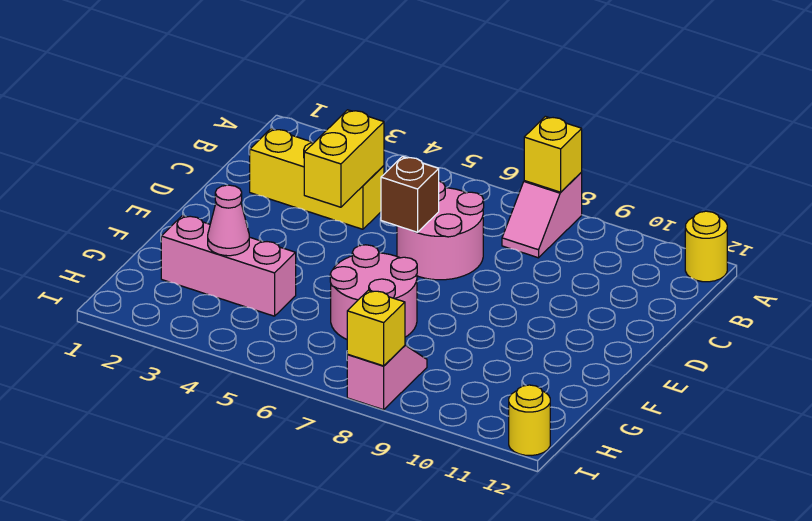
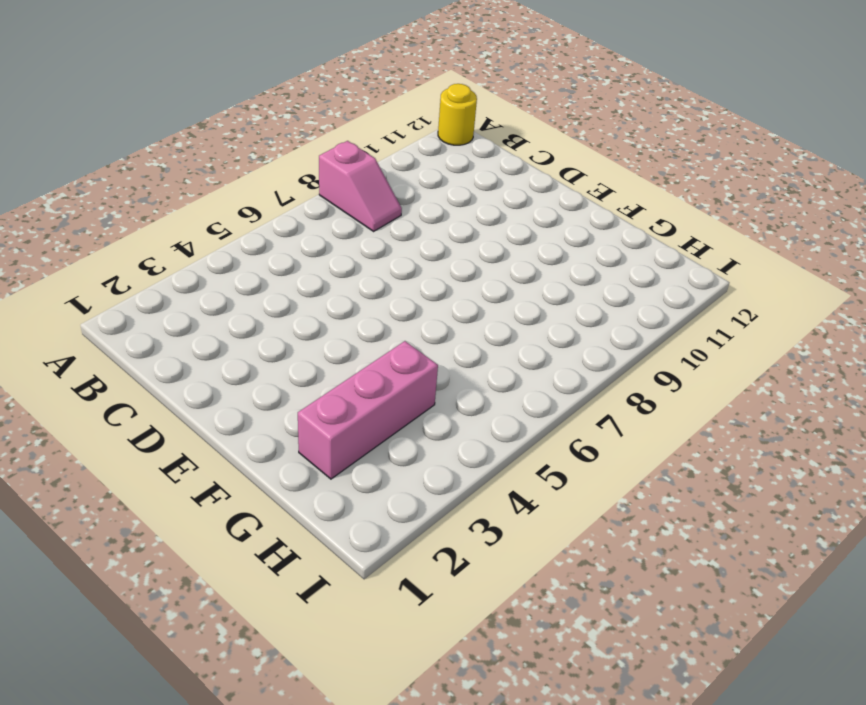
none -> yellow 1x3 brick [250,129,384,229]
none -> pink 2x2 round brick [397,181,484,280]
none -> pink 2x2 round brick [330,245,417,339]

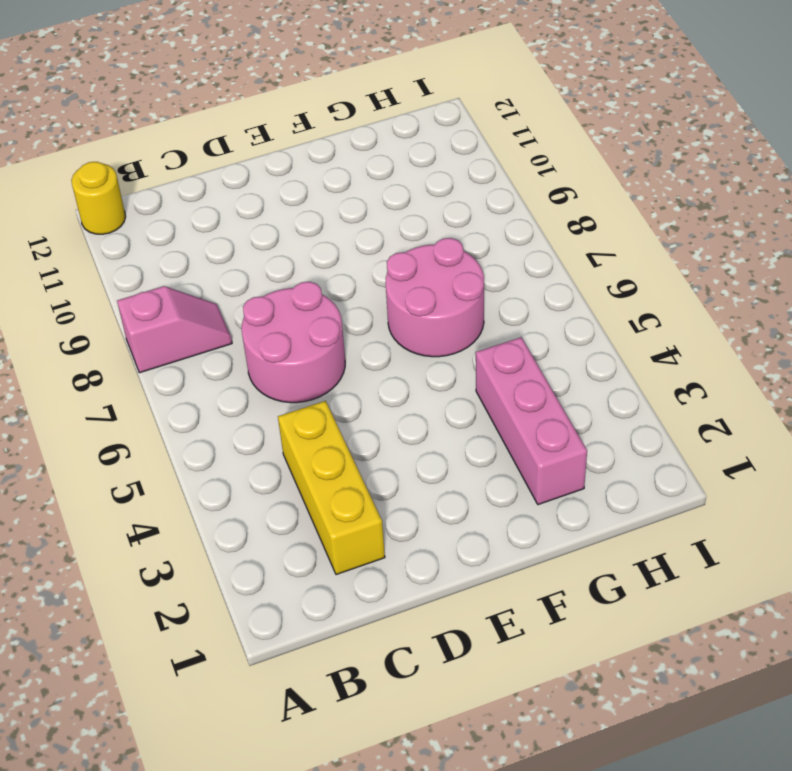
none -> pink 1x2 slope [347,345,427,410]
none -> yellow 1x1 round brick [509,385,550,455]
none -> yellow 1x1 brick [524,116,582,192]

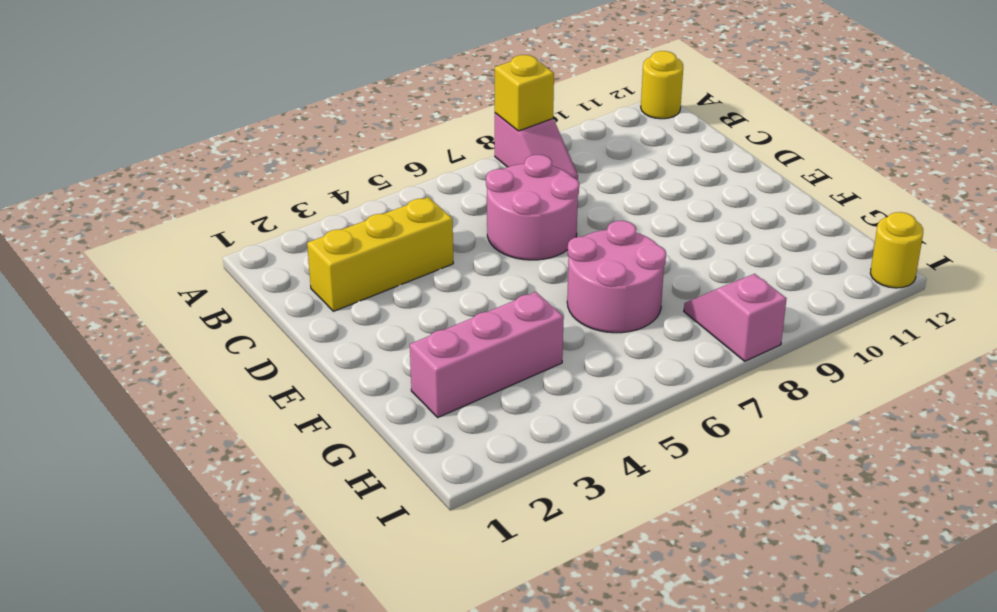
none -> yellow 1x2 brick [304,110,384,207]
none -> brown 1x1 brick [381,157,439,232]
none -> pink 1x1 cone [208,185,249,256]

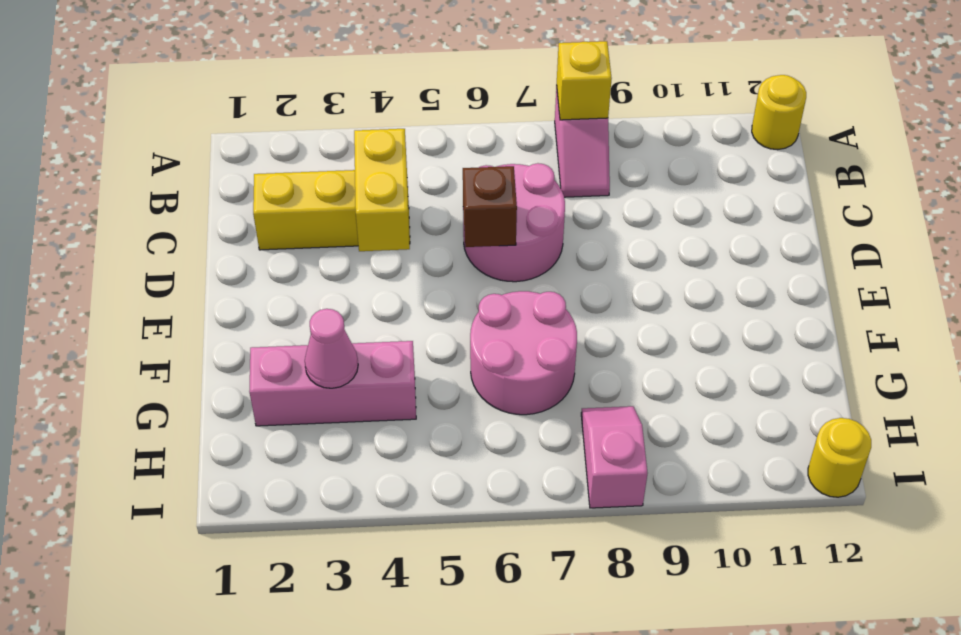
none -> yellow 1x1 brick [347,290,405,366]

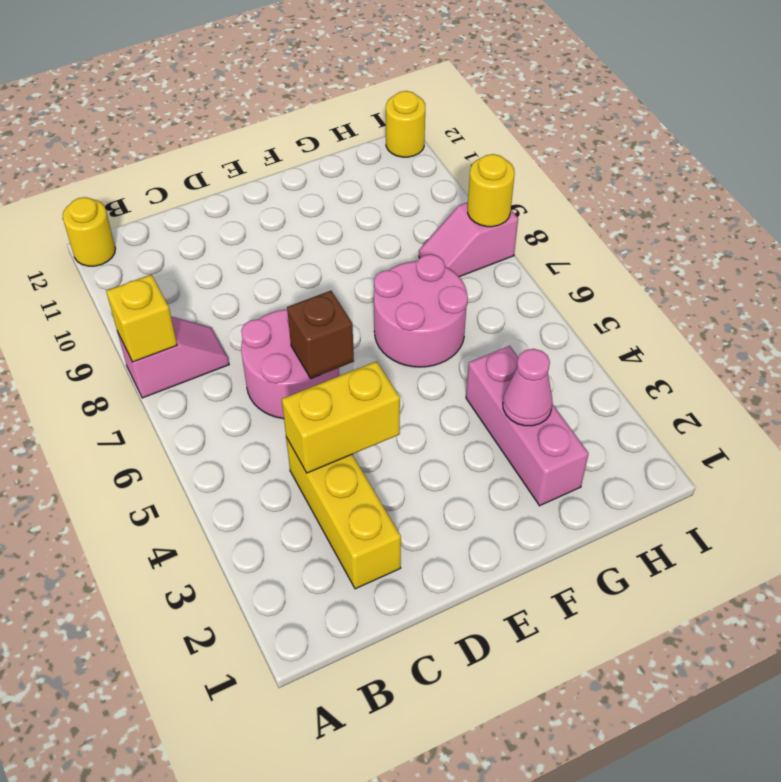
yellow 1x1 round brick [468,154,515,227] -> yellow 1x1 brick [347,290,405,366]

